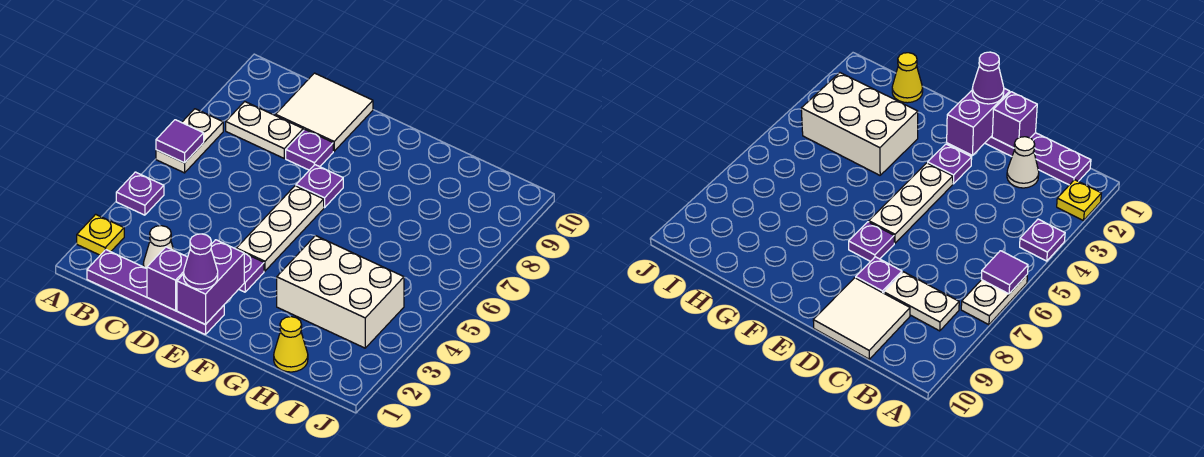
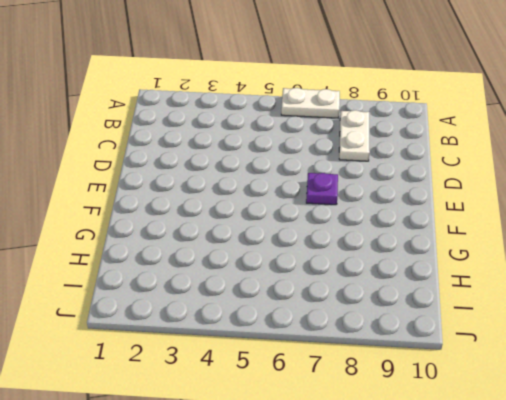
none -> yellow 1x1 plate [77,214,124,255]
none -> purple 1x1 plate [116,172,164,215]
none -> purple 1x4 plate [87,250,224,335]

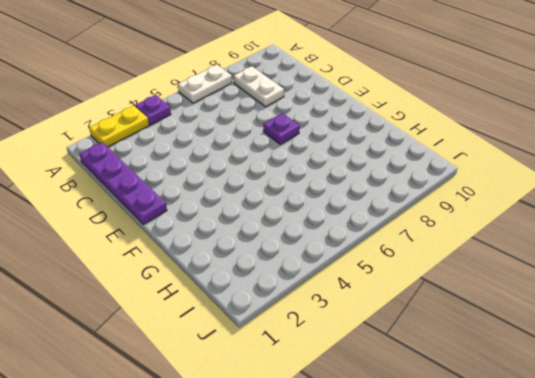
yellow 1x2 plate [89,106,149,147] -> yellow 1x1 plate [77,214,124,255]
none -> white 1x1 cone [143,226,174,268]
none -> white 2x2 tile [276,73,373,151]
none -> purple 1x1 plate [286,130,333,170]

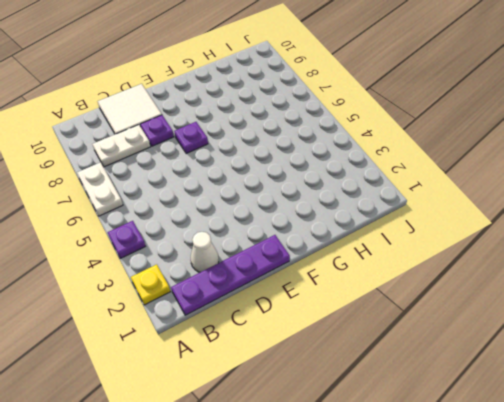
none -> purple 1x1 plate [239,254,264,292]
none -> white 1x3 plate [236,186,324,271]
none -> white 2x3 brick [277,236,404,348]

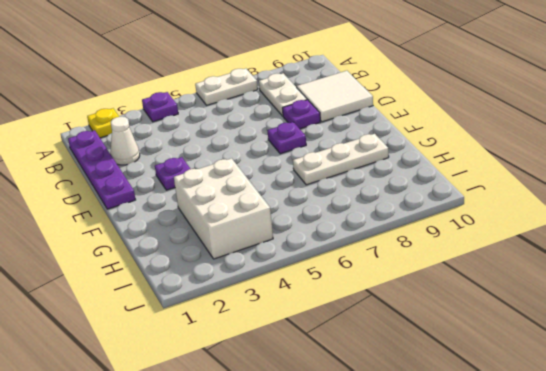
white 1x3 plate [293,134,389,185] -> white 1x3 plate moved to [236,186,324,271]
none -> yellow 1x1 cone [274,317,308,372]
none -> purple 1x1 tile [156,120,204,163]
none -> purple 1x1 brick [147,247,188,310]

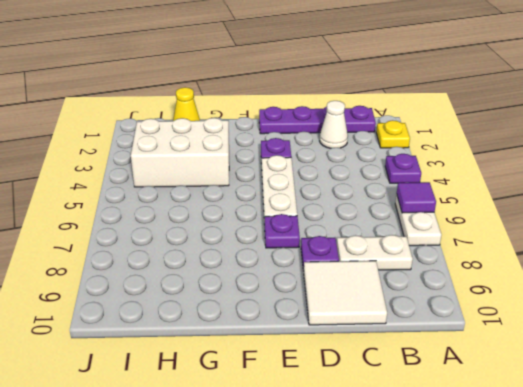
none -> purple 1x1 brick [147,247,188,310]
none -> purple 1x2 brick [177,240,245,325]
none -> purple 1x1 cone [184,234,218,289]

